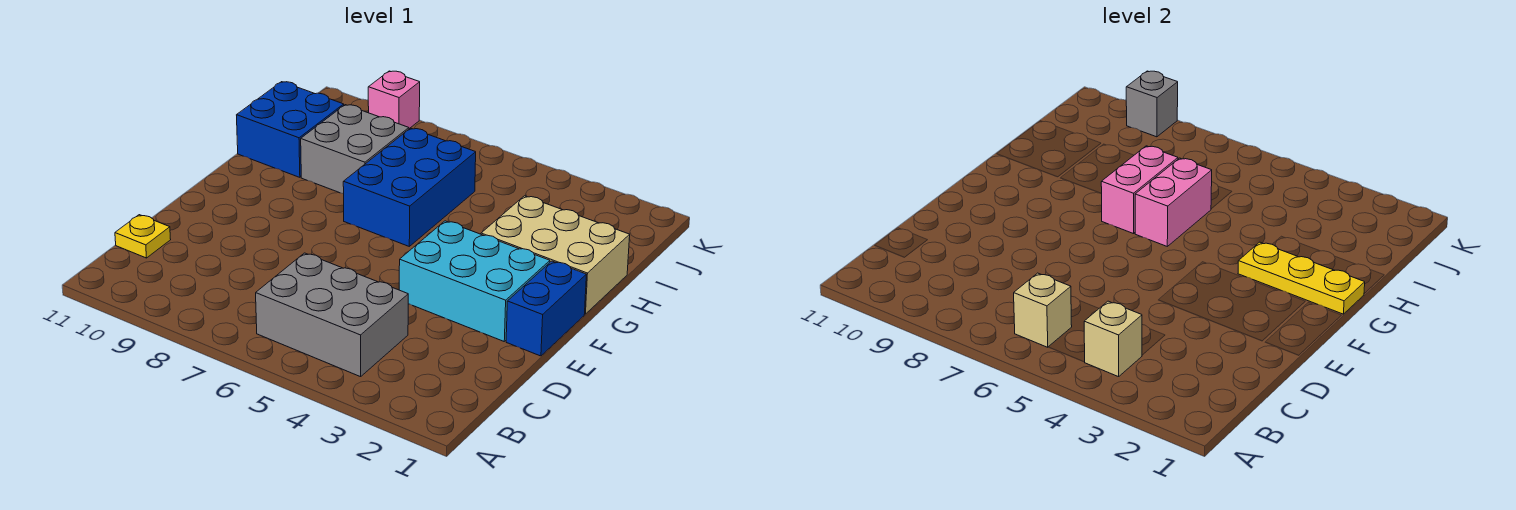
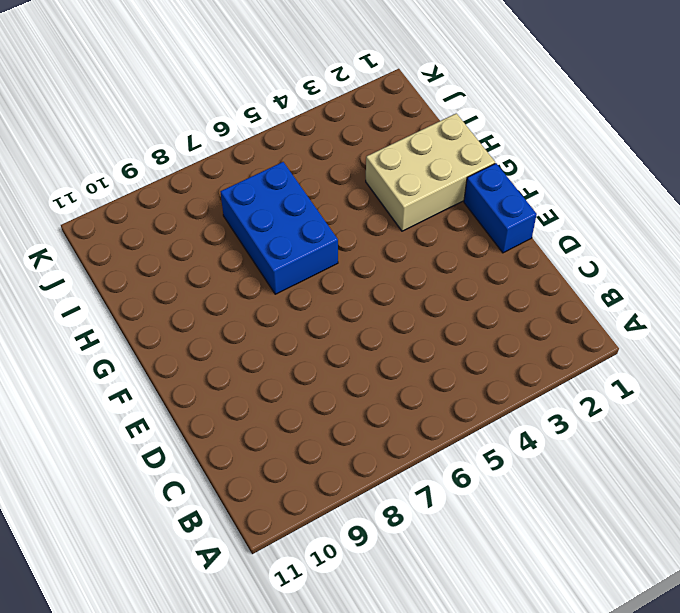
none -> grey 2x3 brick [256,253,408,377]
none -> yellow 1x1 plate [115,215,171,258]
none -> cyan 2x3 brick [399,221,550,341]

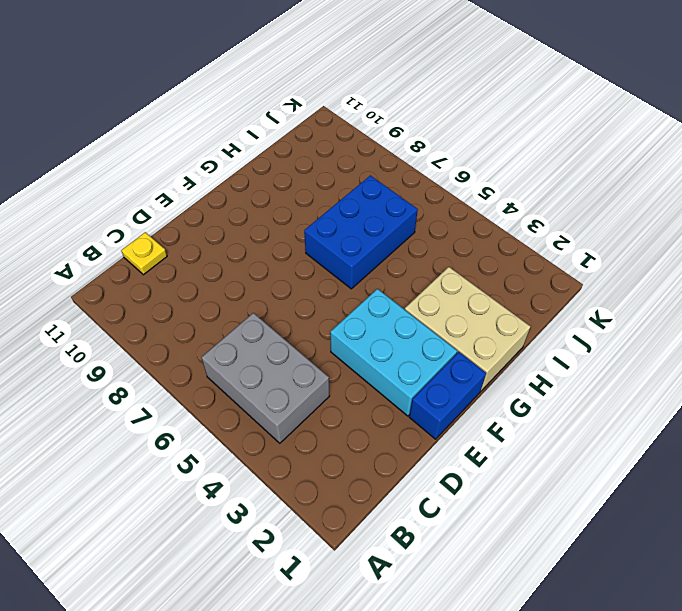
none -> grey 2x2 brick [301,105,409,194]
none -> blue 2x2 brick [237,82,344,177]
none -> pink 1x1 brick [368,71,420,129]

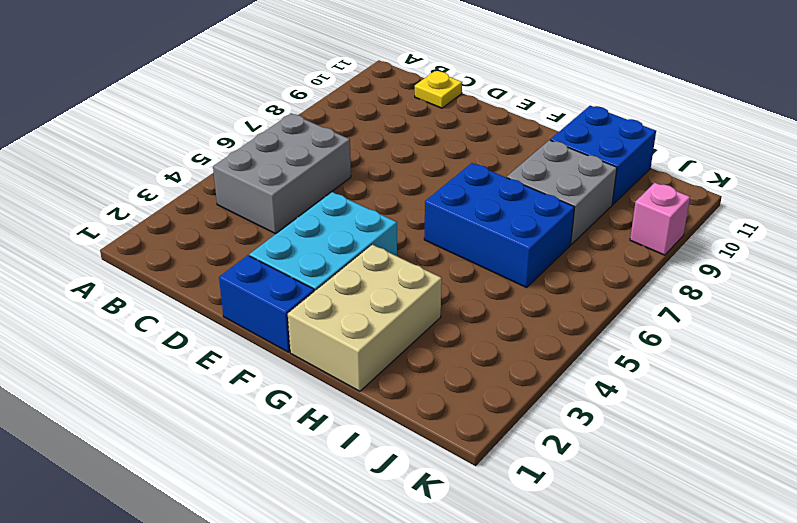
none -> tan 1x1 brick [1084,301,1142,377]
none -> tan 1x1 brick [1014,273,1072,347]
none -> yellow 1x3 plate [1238,242,1365,314]

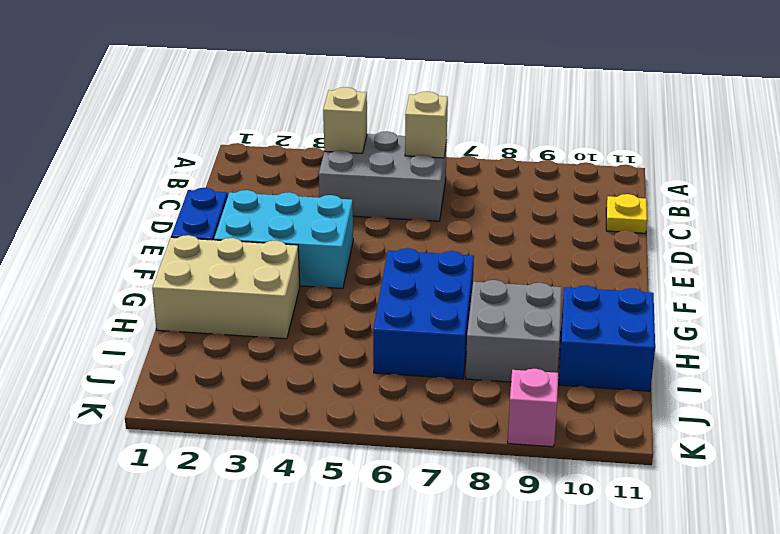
none -> yellow 1x3 plate [1238,242,1365,314]
none -> pink 1x2 brick [1135,158,1212,246]
none -> pink 1x2 brick [1101,146,1178,234]

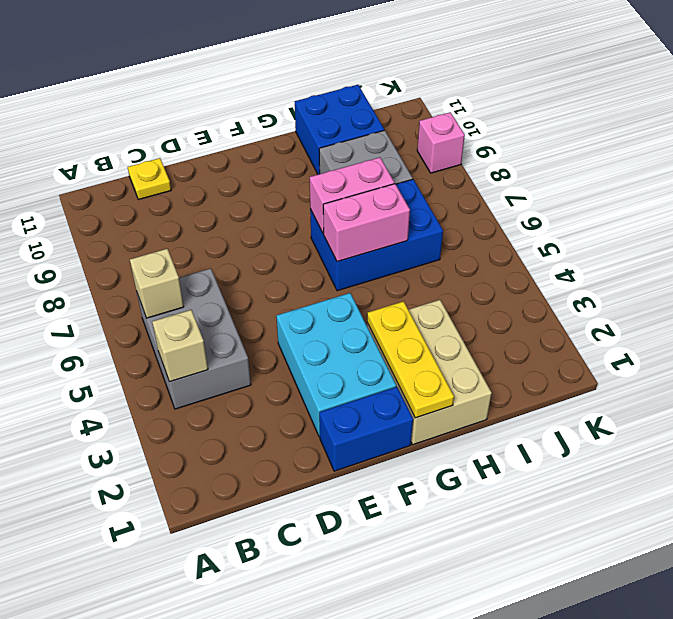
none -> grey 1x1 brick [1126,71,1178,137]

